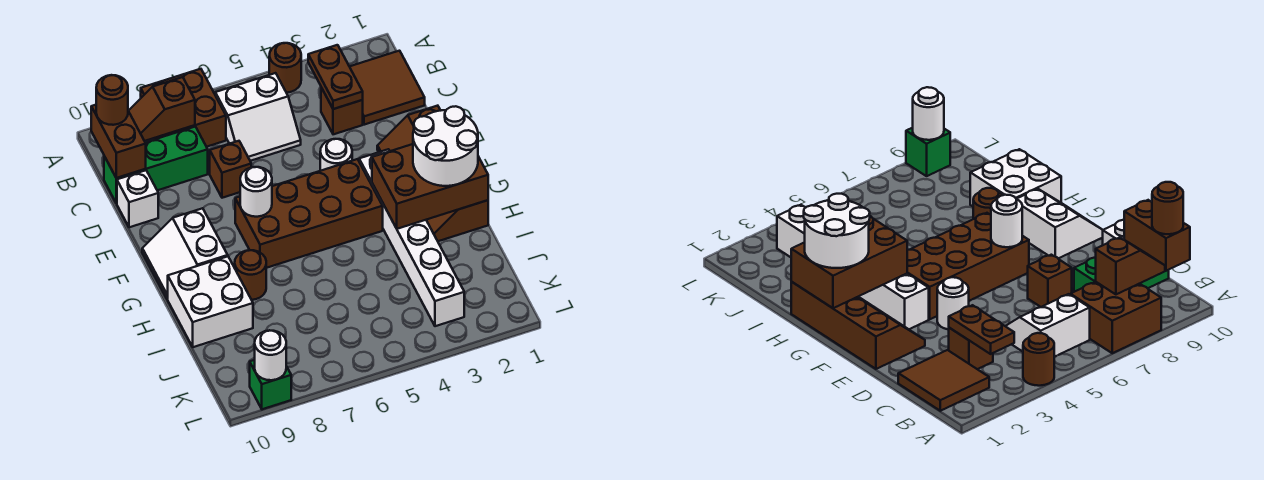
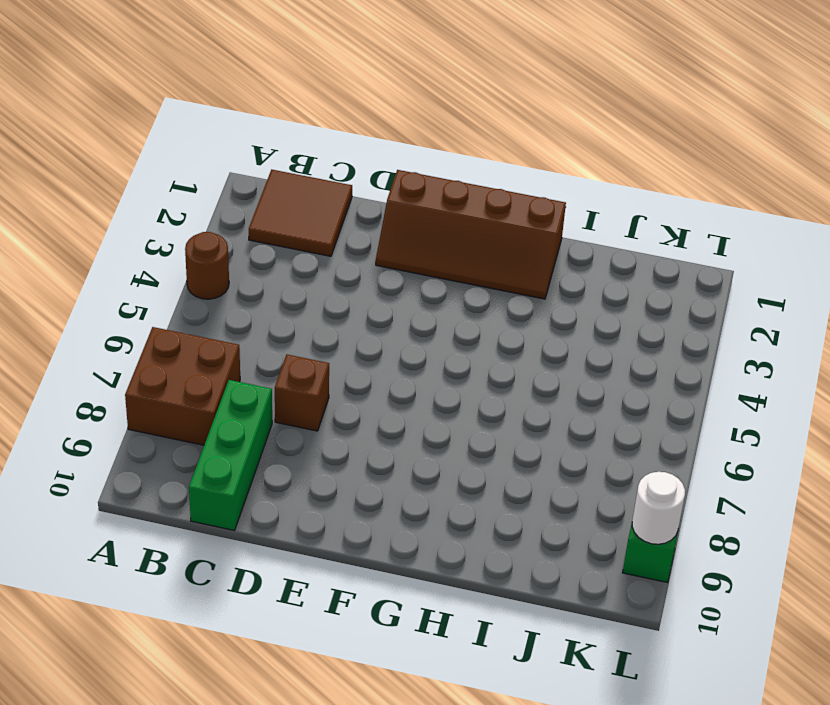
none -> white 2x2 slope [215,73,301,161]
none -> brown 1x1 brick [321,87,363,134]
none -> white 1x1 brick [117,170,158,227]

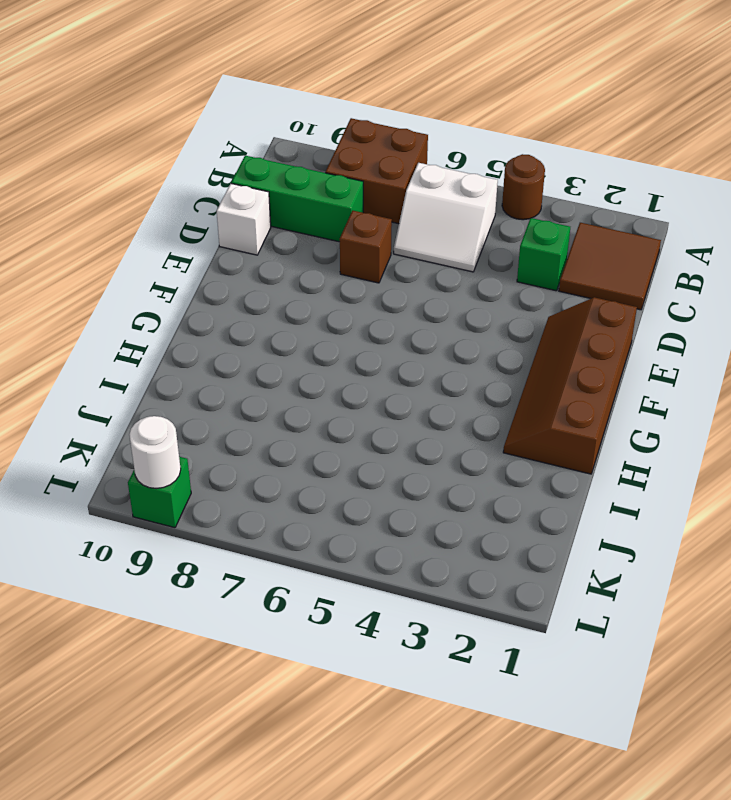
green 1x1 brick [517,218,570,291] -> brown 1x1 brick [321,87,363,134]
none -> white 1x1 round brick [320,139,352,171]
none -> white 1x6 brick [359,149,464,326]
none -> brown 2x4 brick [235,159,383,268]

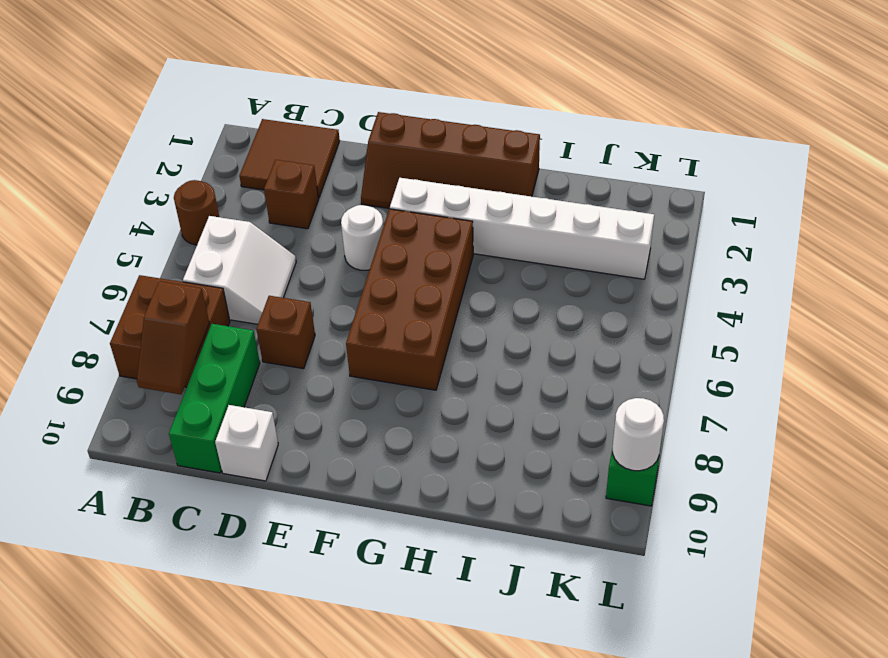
none -> white 2x2 slope [142,208,228,299]
none -> brown 1x1 round brick [235,250,266,300]
none -> white 2x2 brick [167,256,253,347]

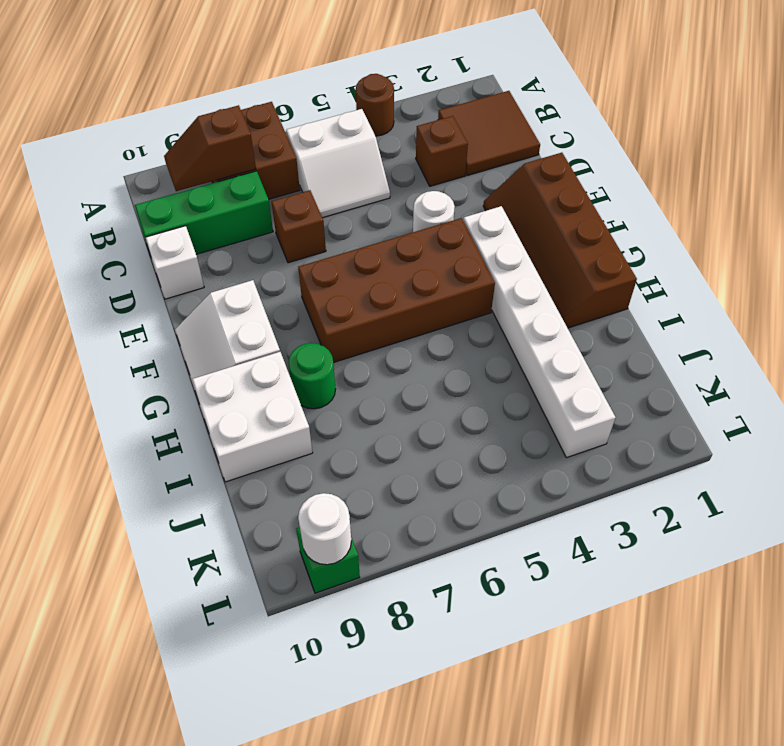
green 1x1 round brick [288,343,336,409] -> brown 1x1 round brick [235,250,266,300]
none -> brown 1x2 plate [308,45,363,109]
none -> brown 1x2 brick [91,105,146,178]
none -> white 1x1 round brick [240,167,272,217]

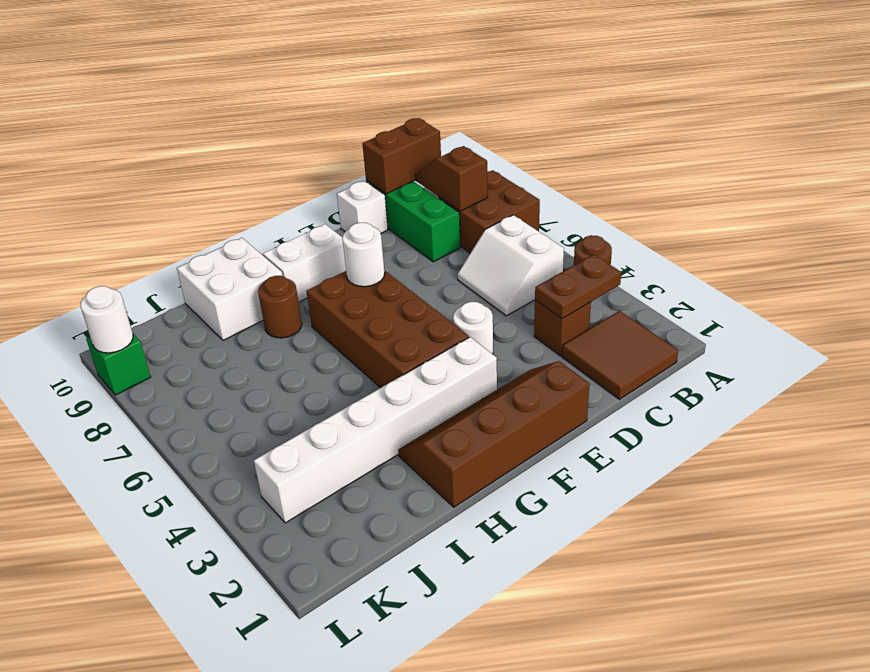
none -> brown 1x1 brick [210,141,251,198]
none -> brown 2x3 brick [372,144,488,229]
none -> brown 1x1 round brick [96,75,128,125]

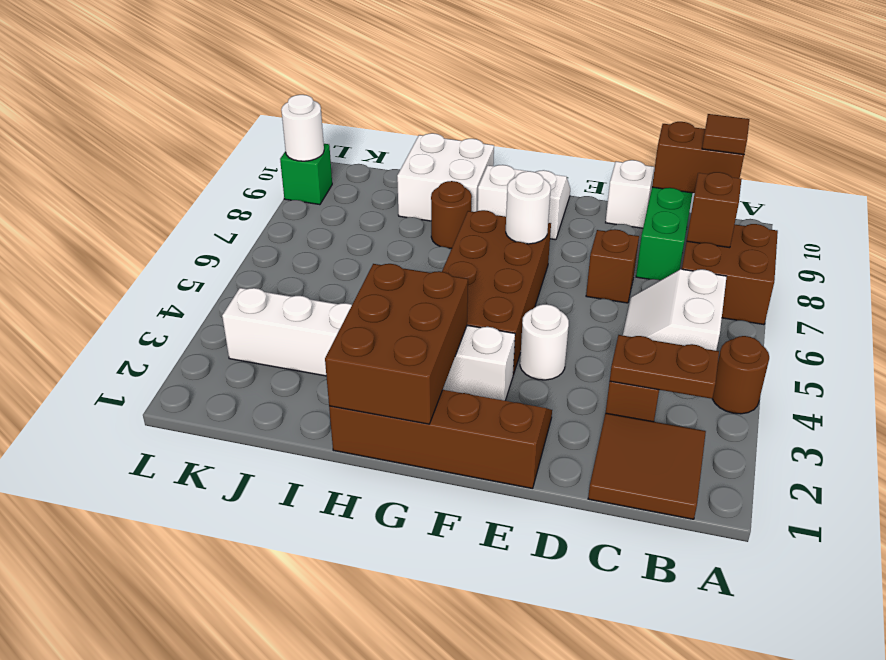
brown 1x1 tile [702,114,749,154] -> brown 1x1 round brick [96,75,128,125]
none -> white 2x2 round brick [413,106,478,186]

